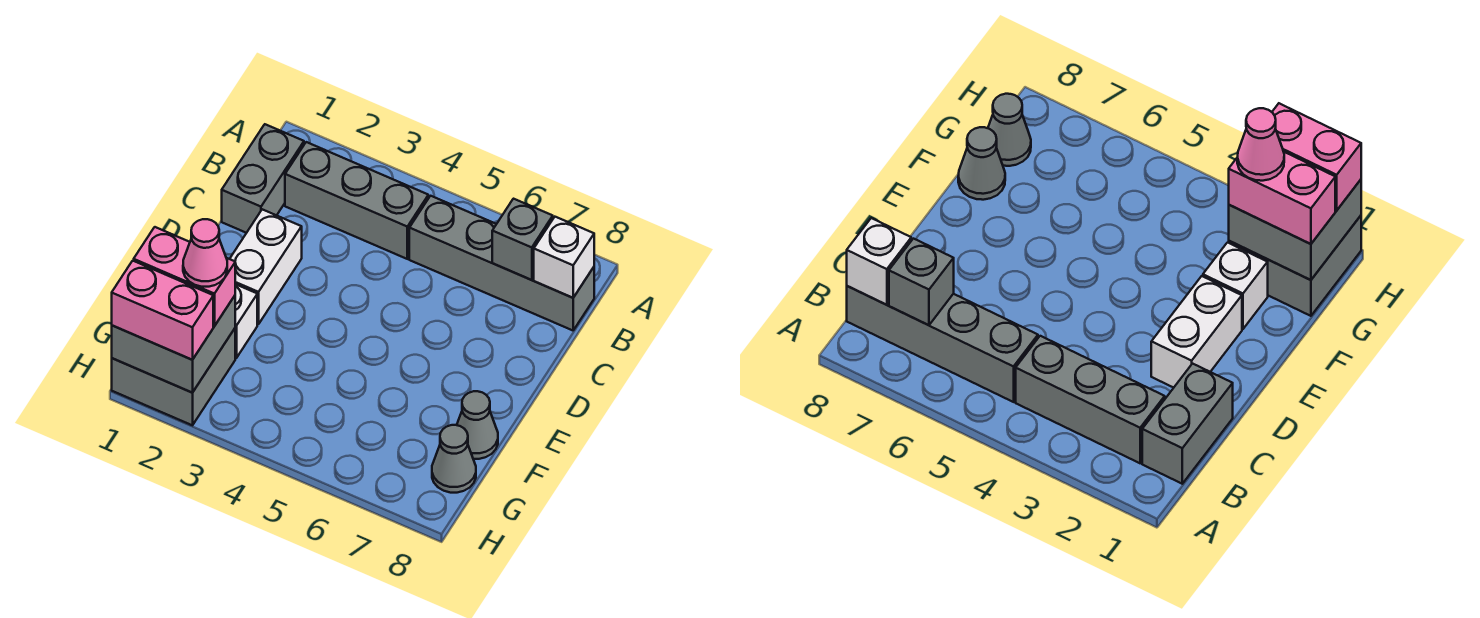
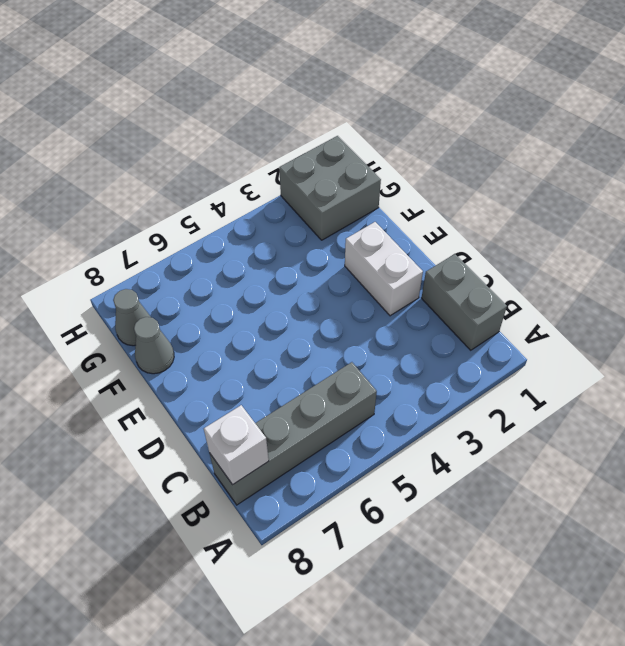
none -> grey 1x3 brick [285,142,428,259]
none -> white 1x1 brick [235,284,257,358]
none -> grey 1x1 brick [492,199,553,280]

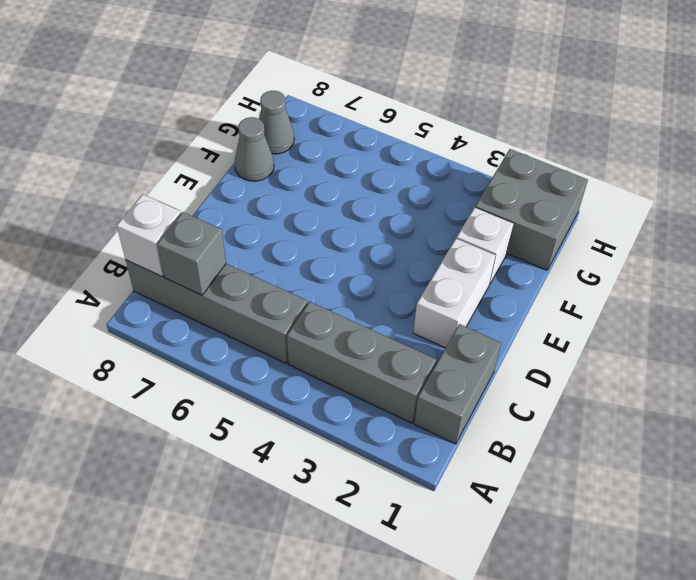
none -> grey 2x2 brick [112,296,235,393]
none -> pink 1x2 brick [134,227,235,326]
none -> pink 1x2 brick [112,261,213,360]

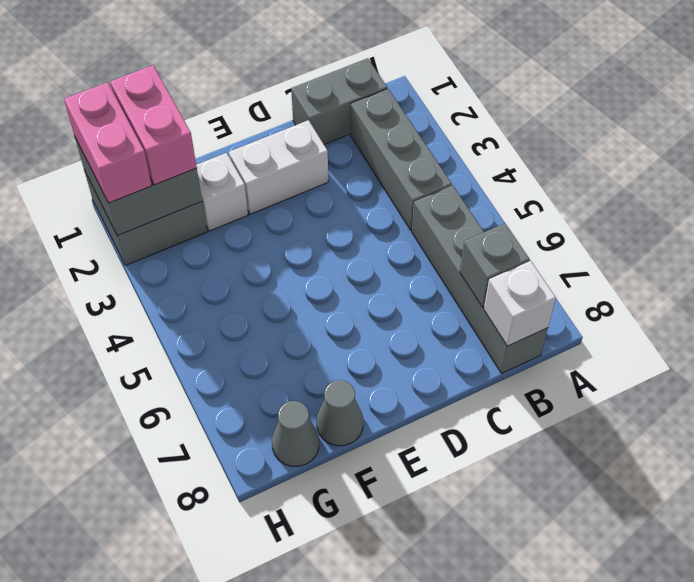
none -> pink 1x1 cone [183,219,227,287]

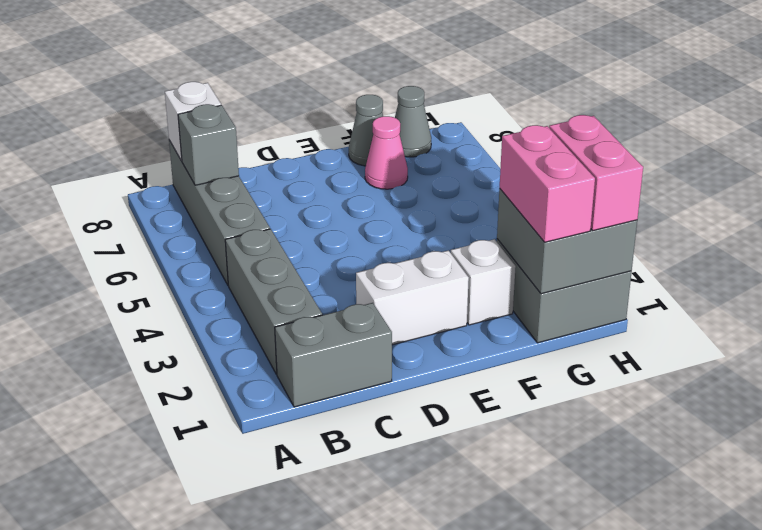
pink 1x1 cone [365,116,408,189] -> pink 1x1 cone moved to [183,219,227,287]

